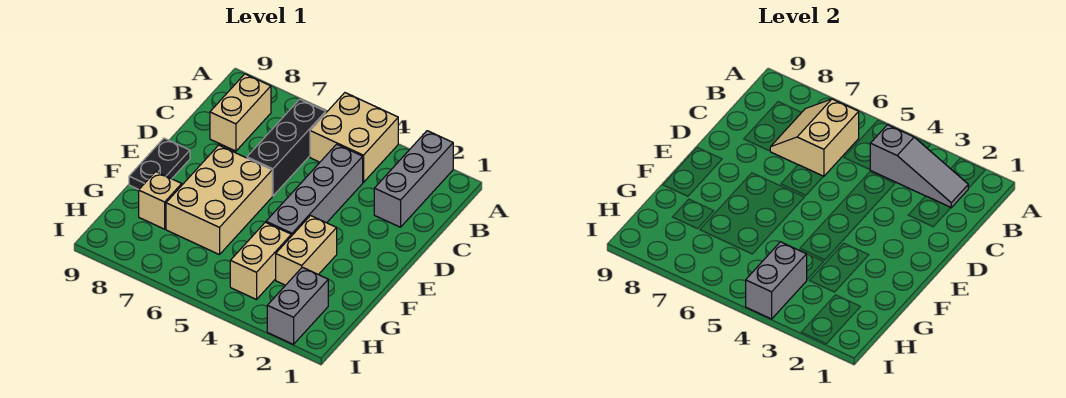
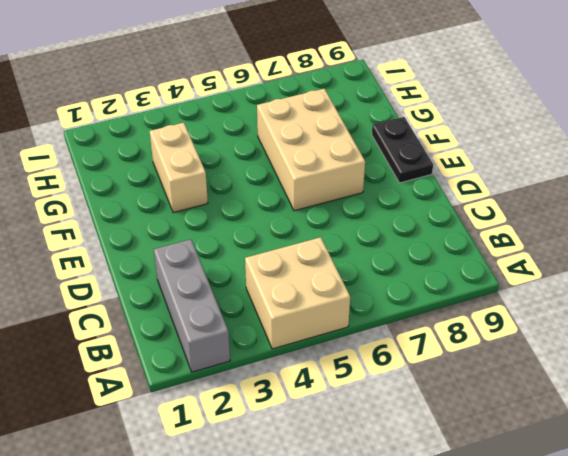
none -> black 1x3 brick [247,99,326,196]
none -> tan 1x2 brick [210,74,271,151]
none -> grey 1x4 brick [266,144,363,236]

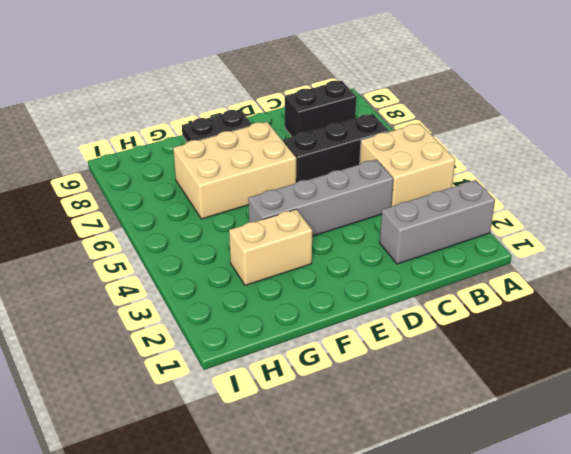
black 1x2 brick [285,81,356,137] -> tan 1x2 brick [210,74,271,151]
none -> tan 1x2 brick [230,222,291,300]
none -> tan 1x1 brick [139,172,182,229]
none -> grey 1x2 brick [267,267,328,344]

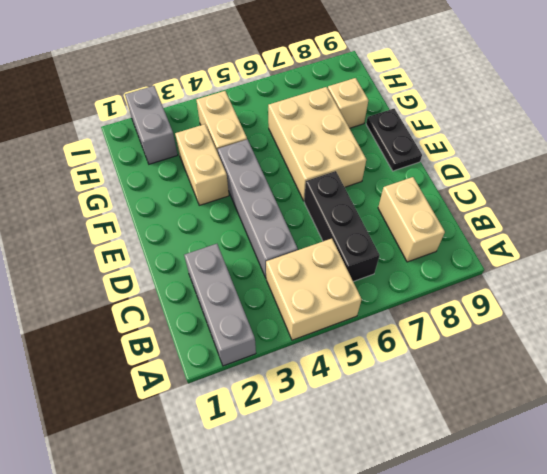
none -> grey 1x3 slope [870,125,968,208]
none -> tan 2x2 slope [770,99,859,177]
none -> grey 1x2 brick [746,242,807,319]

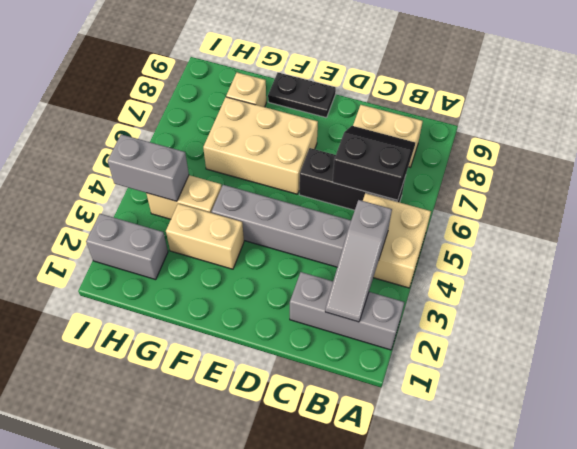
black 2x2 slope [333,126,415,200] -> tan 2x2 slope [770,99,859,177]

